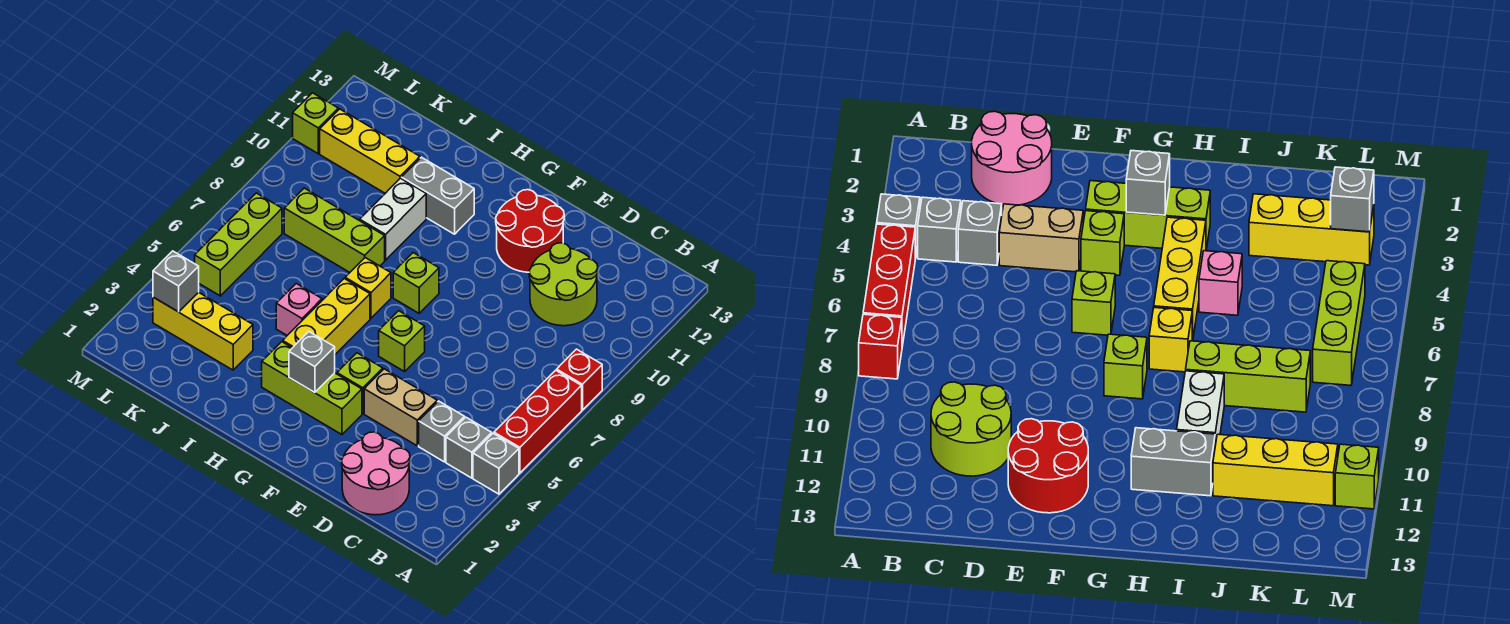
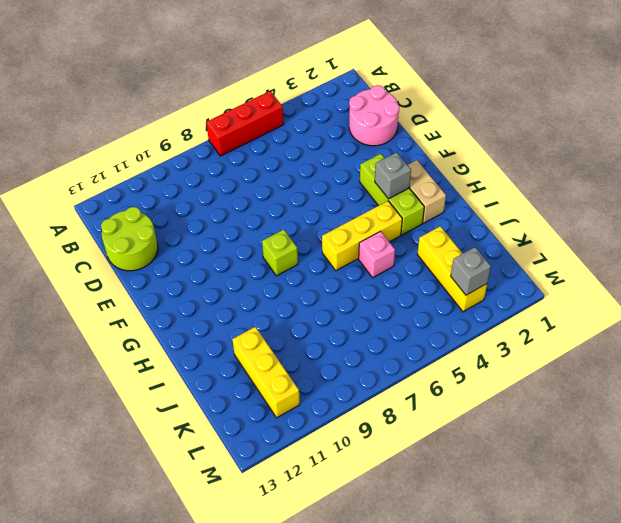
lime 2x2 round brick [101,207,158,271] -> lime 2x2 round brick moved to [529,243,598,326]
tan 1x2 brick [408,160,446,223] -> tan 1x2 brick moved to [364,369,437,446]
none -> grey 1x1 brick [473,433,519,494]
none -> red 1x1 brick [557,349,602,410]
none -> grey 1x1 brick [446,417,492,478]

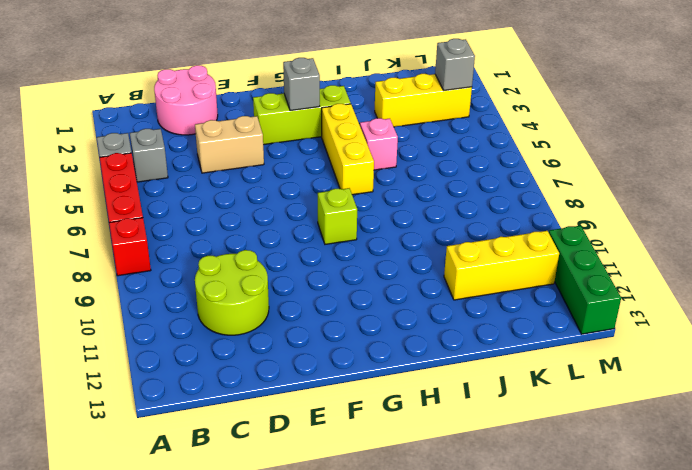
green 1x3 brick [549,226,621,334] -> lime 1x1 brick [293,93,338,154]
none -> grey 1x1 brick [419,401,464,462]
none -> red 2x2 round brick [496,190,564,272]
none -> lime 1x1 brick [337,353,383,414]

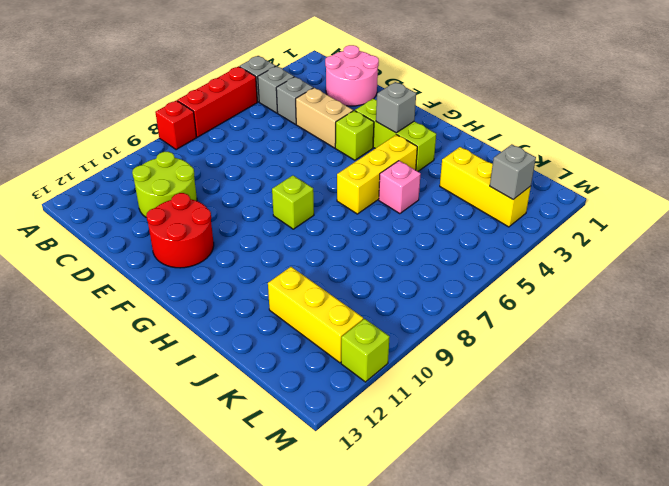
none -> lime 1x1 brick [379,311,425,372]
none -> yellow 1x1 brick [345,258,391,318]
none -> grey 1x2 brick [401,157,474,234]

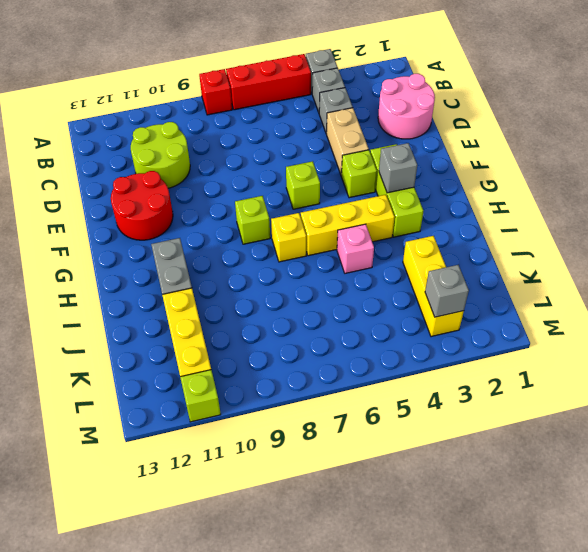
none -> lime 1x3 brick [284,188,385,272]
none -> white 1x2 brick [360,178,426,260]
none -> lime 1x3 brick [195,193,282,296]

